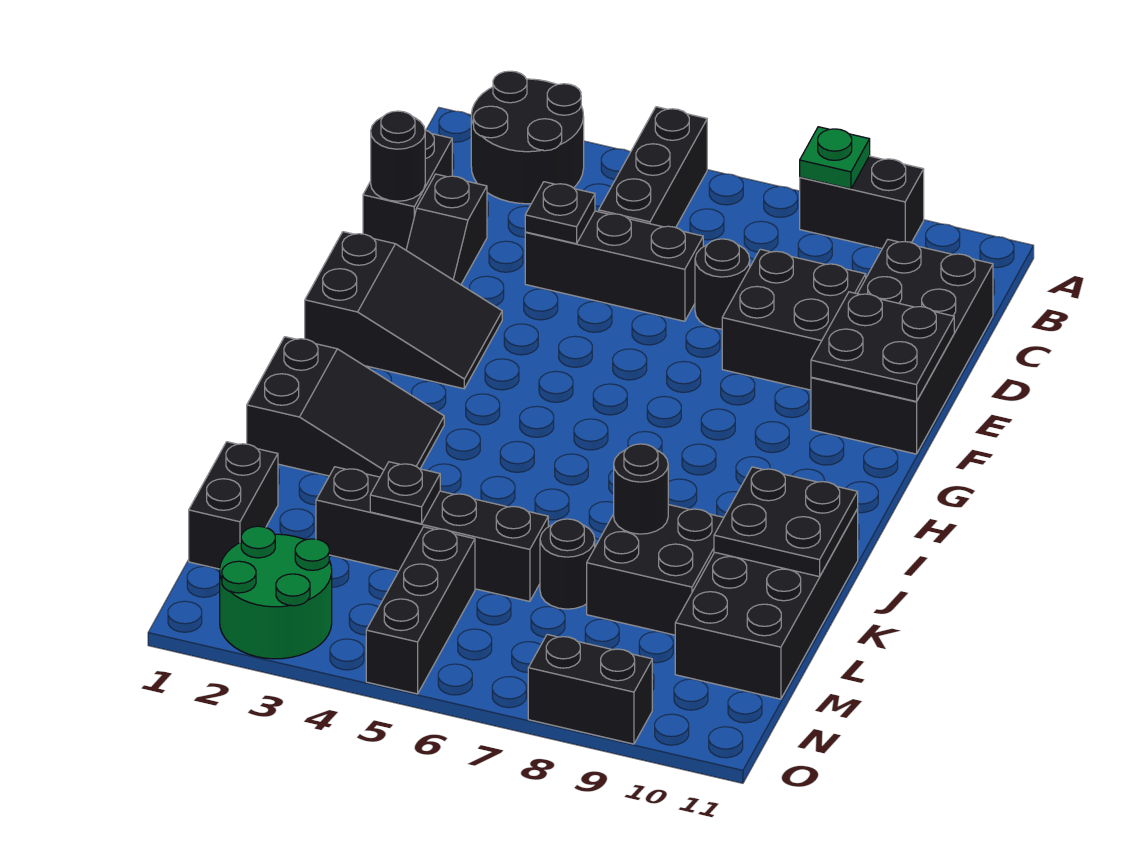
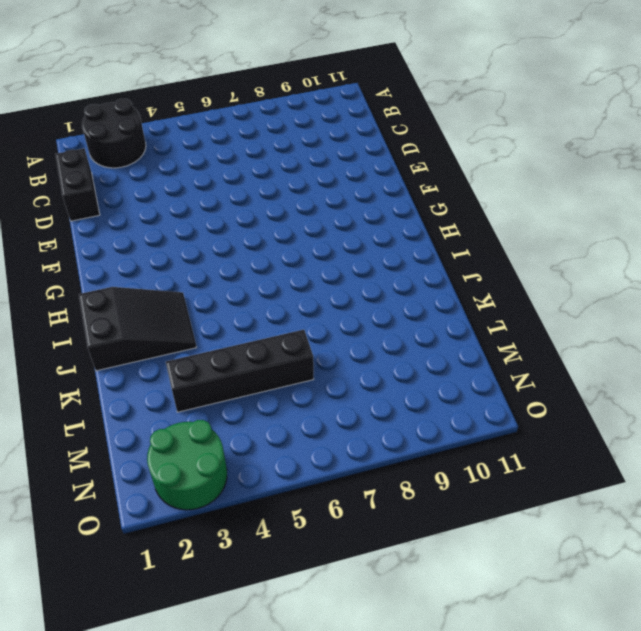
none -> black 1x3 brick [599,107,707,228]
none -> black 1x2 brick [800,156,924,249]
none -> black 2x4 brick [811,240,993,454]

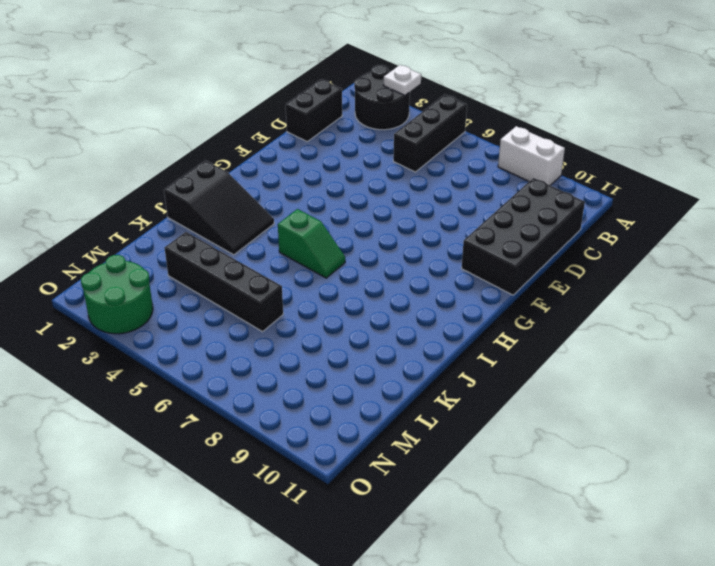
white 1x1 plate [384,65,421,95] -> none
white 1x2 brick [498,126,565,185] -> black 1x2 brick [800,156,924,249]
green 1x2 slope [278,209,345,278] -> none
none -> black 1x2 slope [406,174,487,285]
none -> black 1x3 brick [525,211,703,321]
none -> black 1x1 round brick [695,239,750,329]

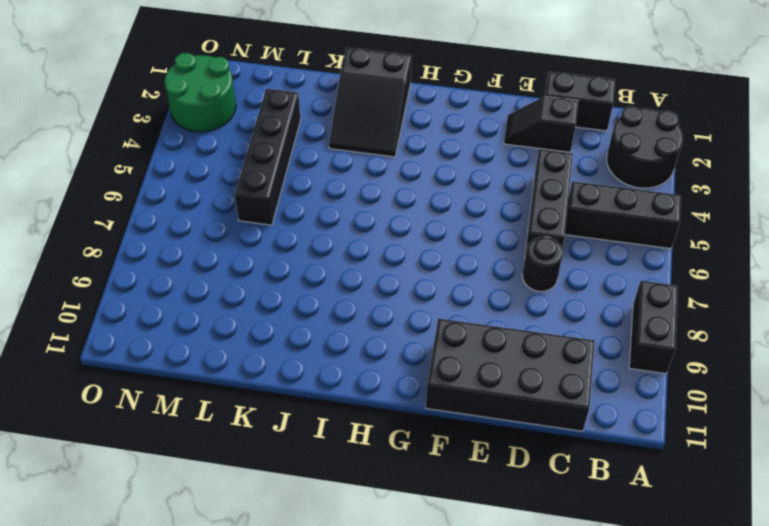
none -> black 2x2 brick [722,249,866,390]
none -> black 2x3 slope [305,232,502,389]
none -> black 2x4 brick [675,509,858,699]

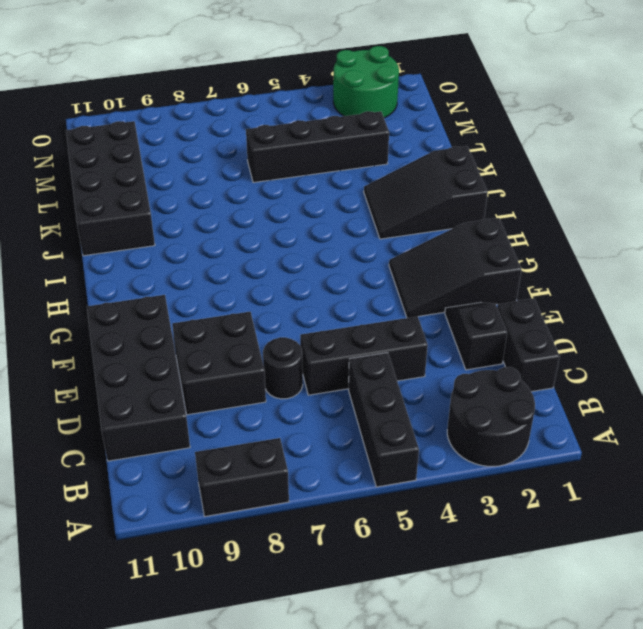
none -> black 2x2 brick [587,505,724,635]
none -> black 1x2 brick [189,442,278,569]
none -> black 1x1 round brick [540,519,595,609]

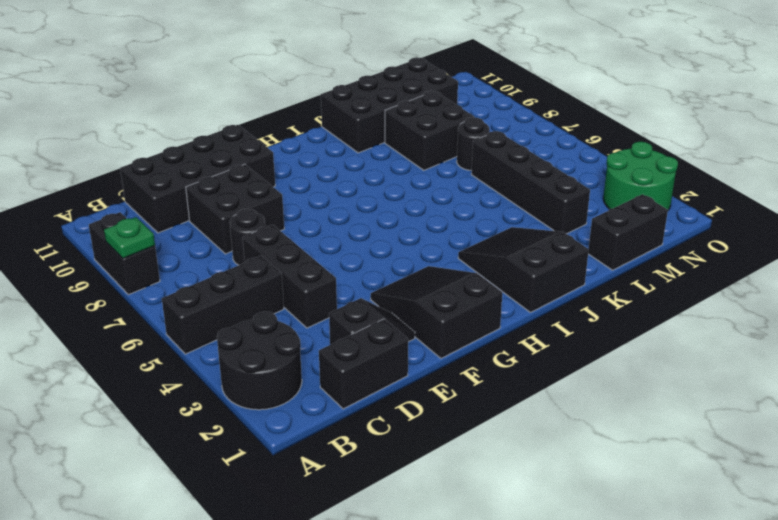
none -> black 1x3 brick [366,527,475,694]
none -> black 1x2 brick [528,635,652,744]
none -> black 1x1 round brick [371,111,425,201]

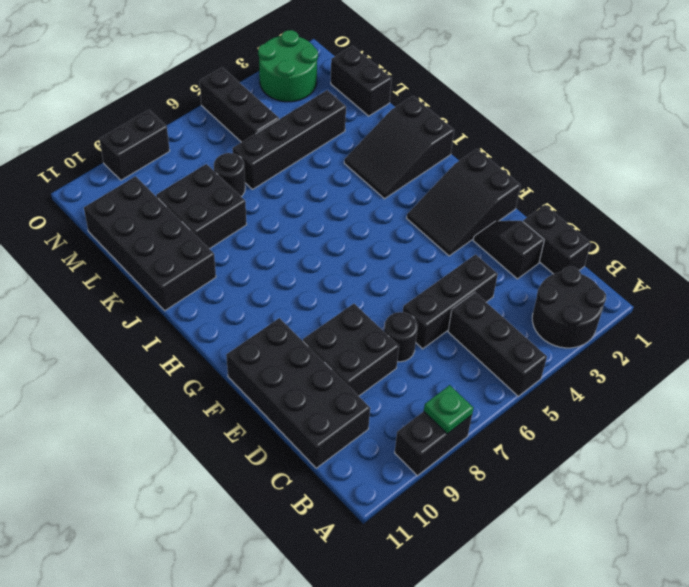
none -> black 1x1 round brick [371,111,425,201]
none -> black 1x1 plate [525,182,595,244]
none -> black 2x2 plate [811,292,954,402]

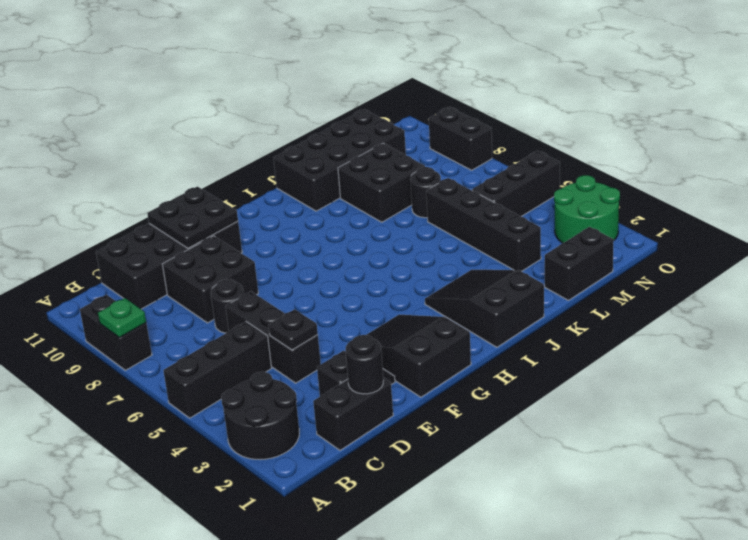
none -> black 2x2 plate [714,467,858,577]
none -> black 1x1 round brick [614,444,668,534]
none -> black 1x1 plate [370,462,440,524]

